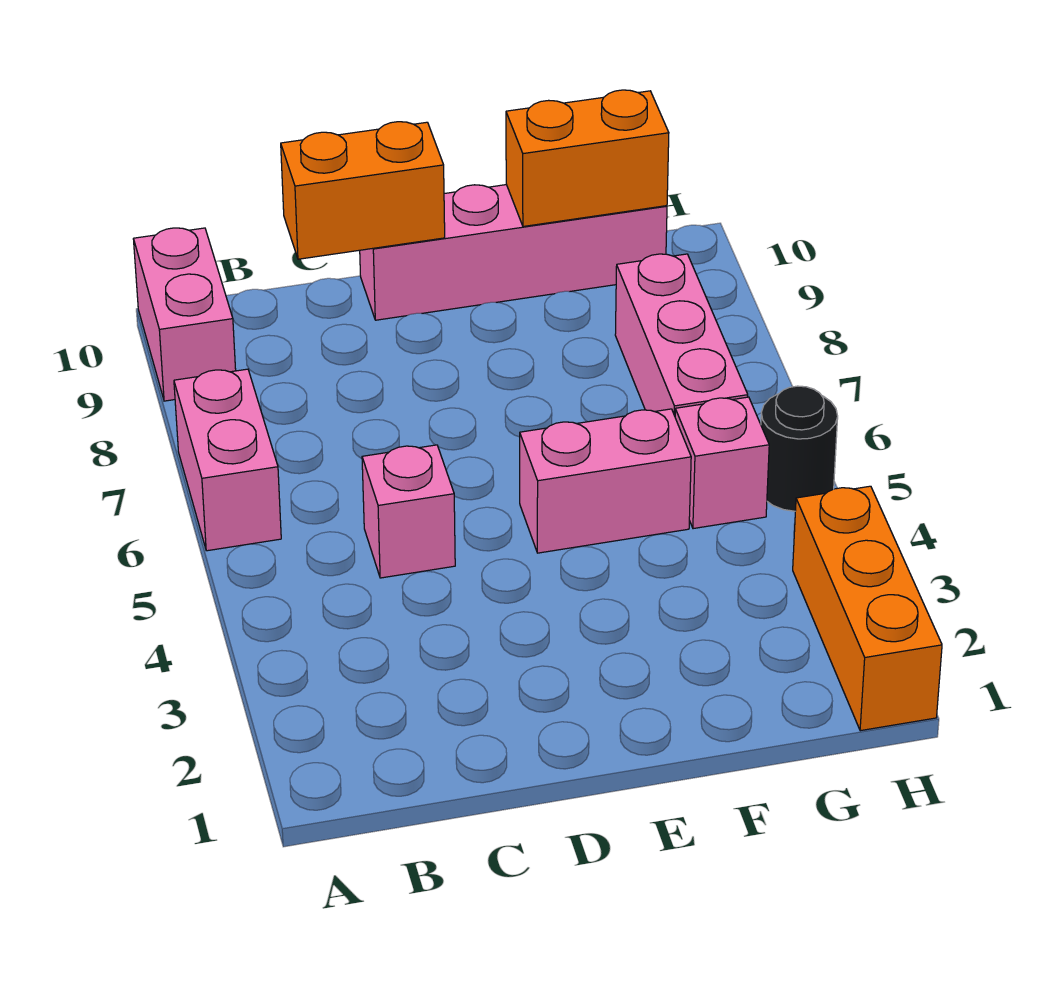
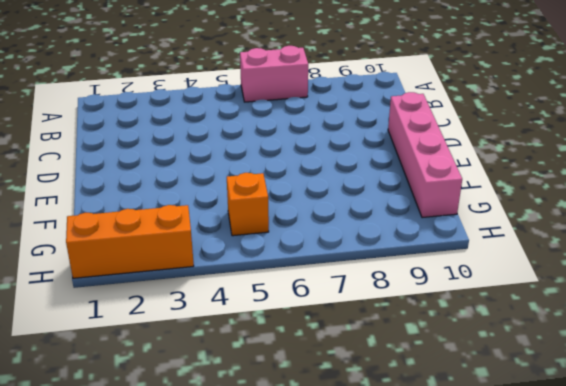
orange 1x1 brick [227,173,269,236] -> pink 1x1 brick [675,397,769,529]
none -> pink 1x2 brick [134,228,236,401]
none -> pink 1x1 brick [362,445,455,578]

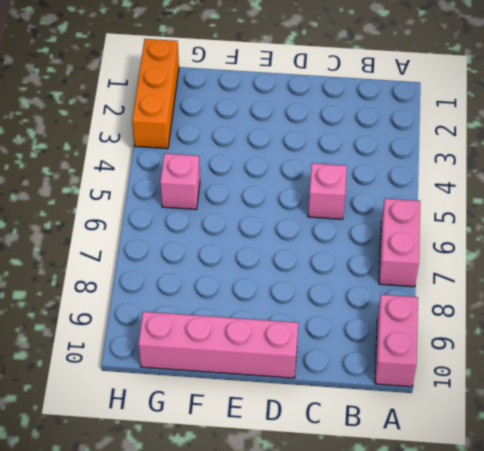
none -> pink 1x2 brick [520,409,691,553]
none -> pink 1x3 brick [615,254,748,416]

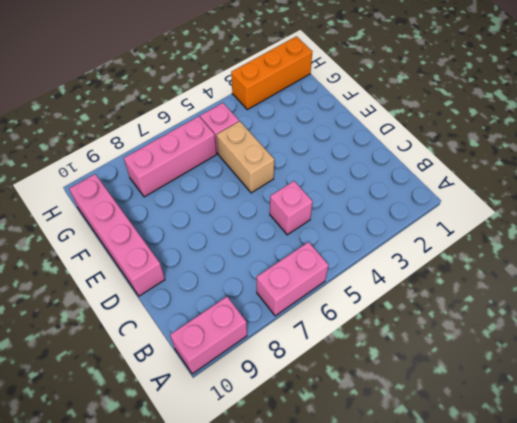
tan 1x2 brick [217,121,274,193] -> pink 1x2 brick [520,409,691,553]
none -> black 1x1 round brick [761,386,838,511]
none -> orange 1x2 brick [281,122,445,259]

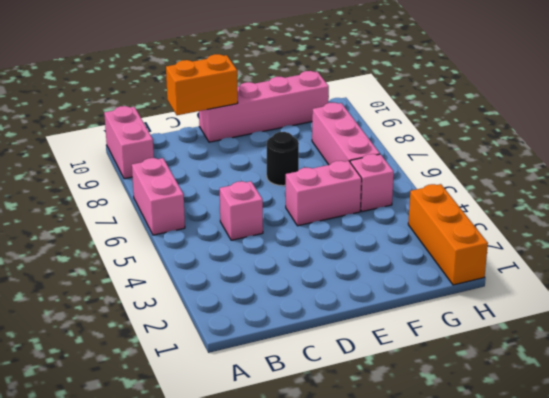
black 1x1 round brick [267,132,299,186] -> black 1x1 round brick moved to [761,386,838,511]
none -> orange 1x2 brick [506,90,669,226]

